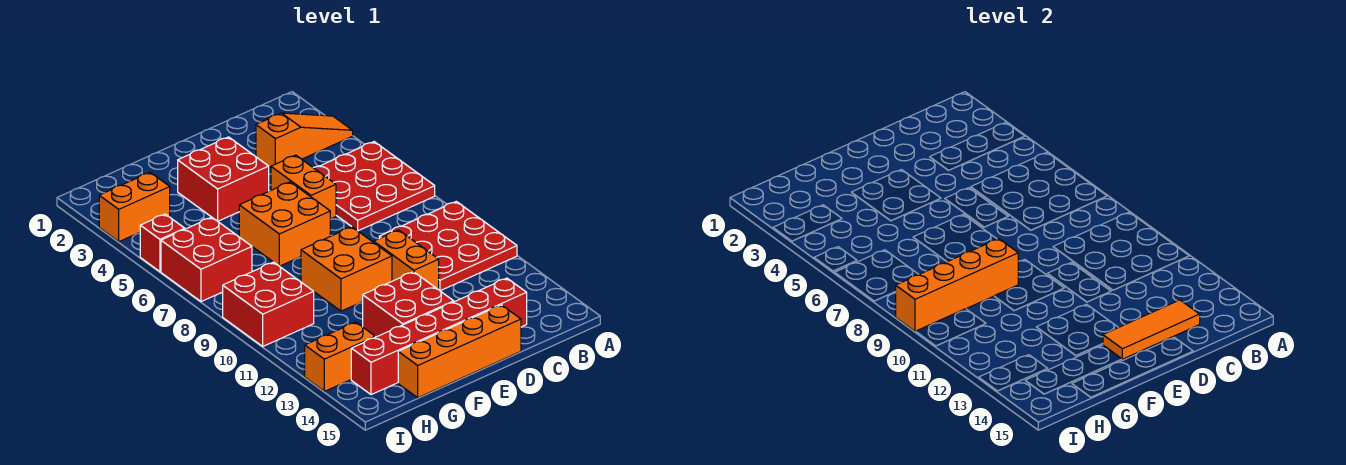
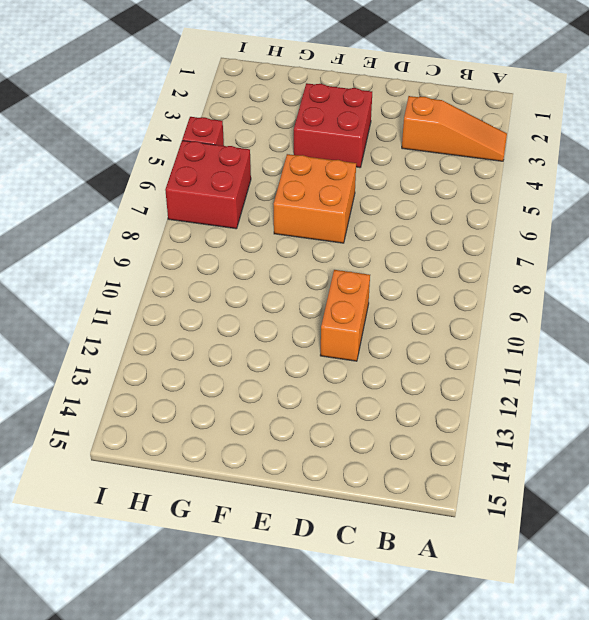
none -> red 3x3 plate [313,142,435,231]
none -> red 3x3 plate [379,201,517,291]
none -> red 1x6 brick [351,278,527,395]

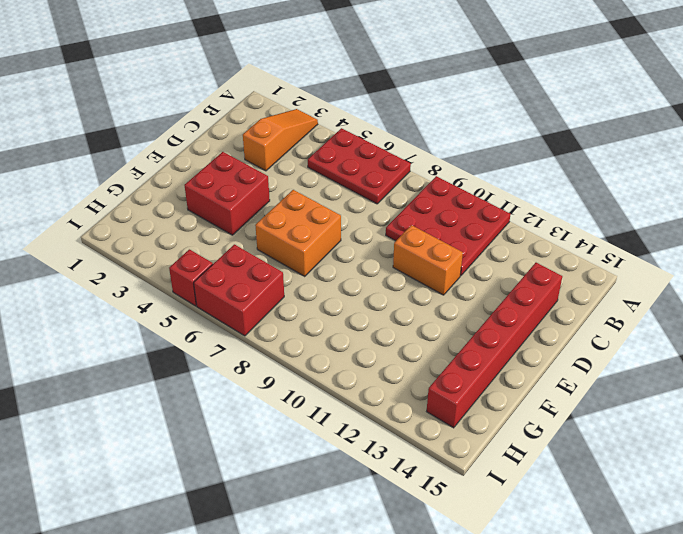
red 2x3 plate [308,128,411,204] -> red 3x3 plate [313,142,435,231]
none -> orange 1x2 brick [271,155,336,219]
none -> orange 1x4 brick [398,305,521,398]
none -> orange 2x2 brick [301,227,392,311]

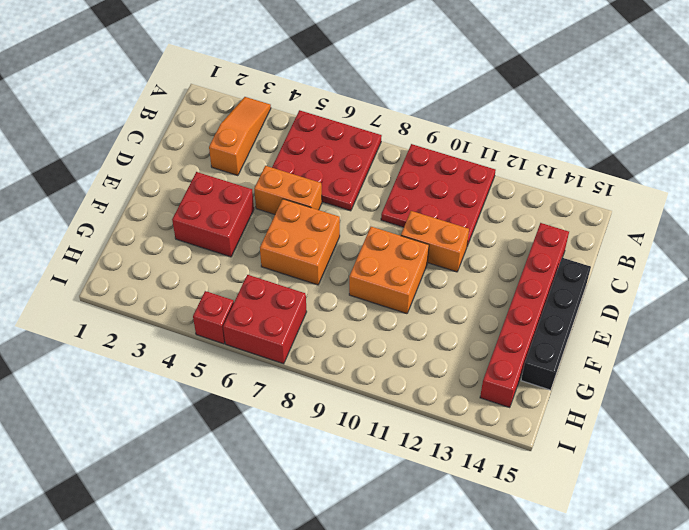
black 1x4 brick [521,258,591,390] -> orange 1x4 brick [398,305,521,398]
none -> red 2x2 brick [363,272,454,337]
none -> orange 1x2 brick [99,172,170,242]
none -> red 2x2 brick [223,262,314,346]

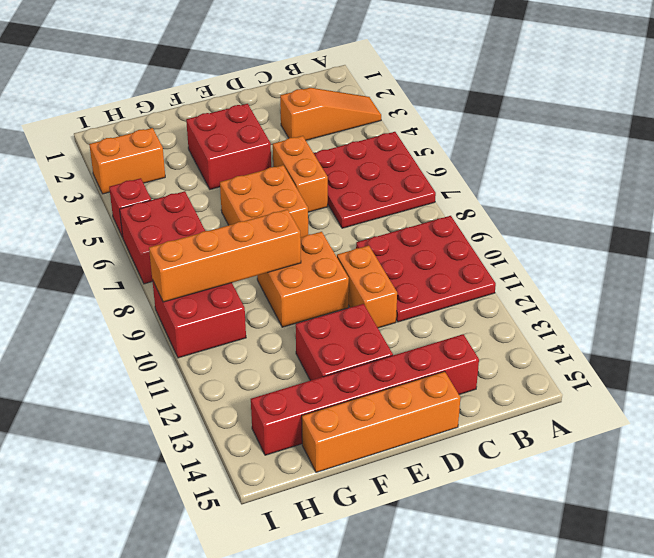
none -> orange 1x2 brick [305,322,375,391]
none -> orange 1x3 tile [1103,300,1200,359]

